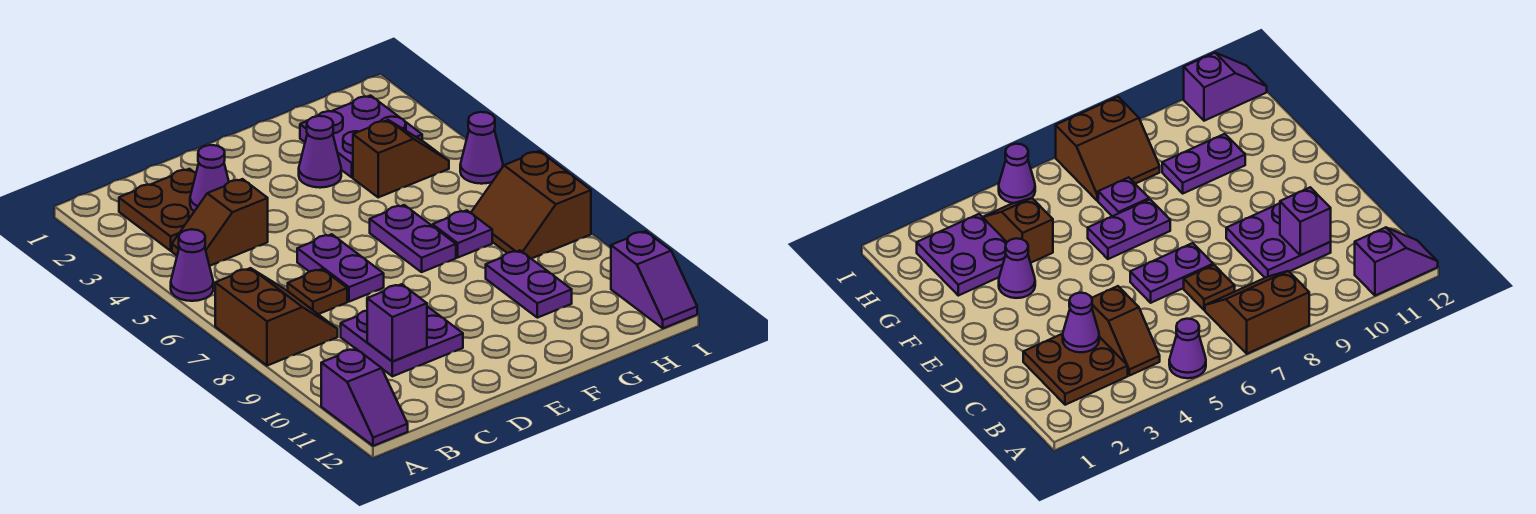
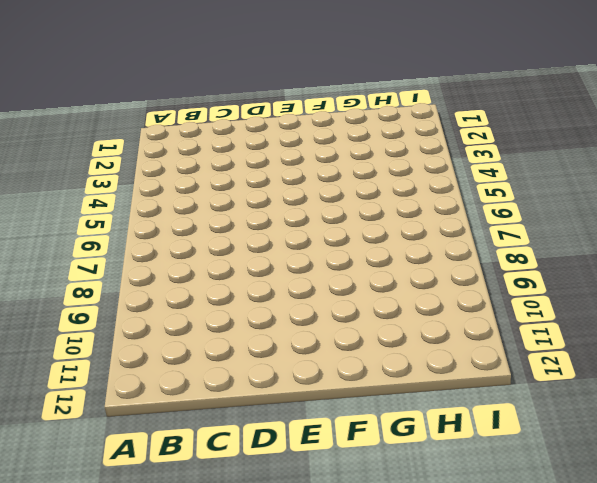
none -> purple 1x1 cone [171,229,213,301]
none -> brown 2x2 slope [215,268,338,366]
none -> purple 1x2 slope [321,349,408,446]

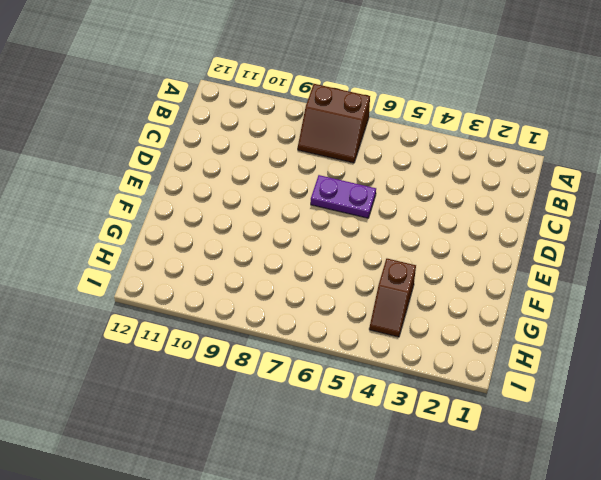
none -> purple 1x1 cone [171,229,213,301]
none -> purple 1x2 slope [321,349,408,446]
none -> brown 2x2 plate [119,169,196,251]

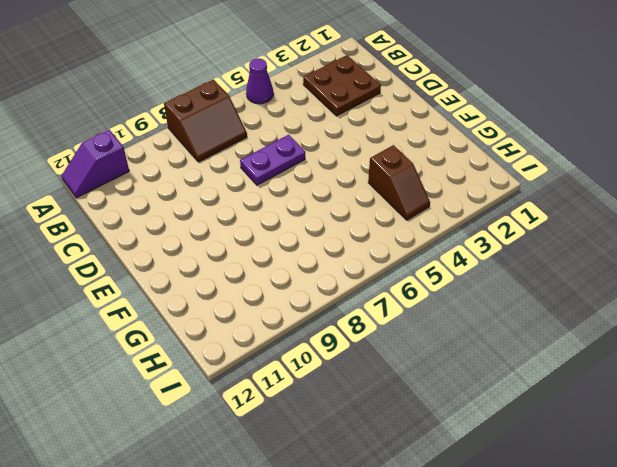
none -> brown 1x2 slope [172,179,268,266]
none -> brown 1x1 plate [288,269,347,314]
none -> purple 2x2 plate [341,306,463,376]

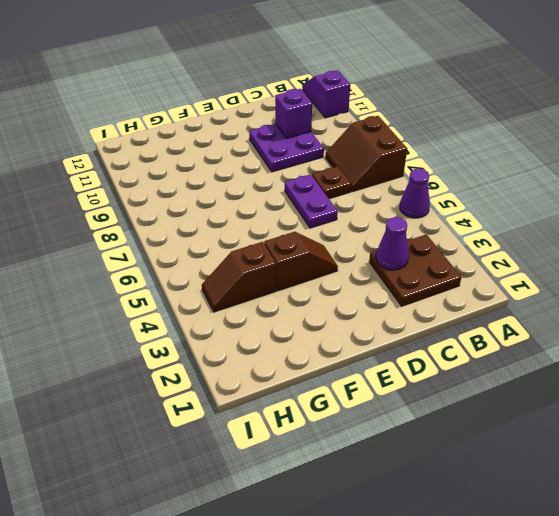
brown 1x2 slope [264,232,338,291] -> brown 1x2 slope moved to [172,179,268,266]
none -> purple 1x1 cone [299,116,341,188]
none -> purple 1x2 plate [370,205,456,272]
none -> purple 2x2 plate [300,96,422,177]

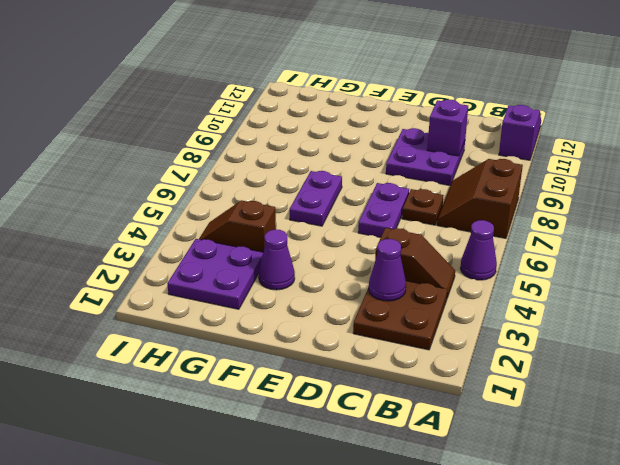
none -> purple 1x1 plate [433,210,492,257]
none -> purple 1x2 plate [486,250,572,318]
none -> brown 2x2 slope [471,151,591,259]

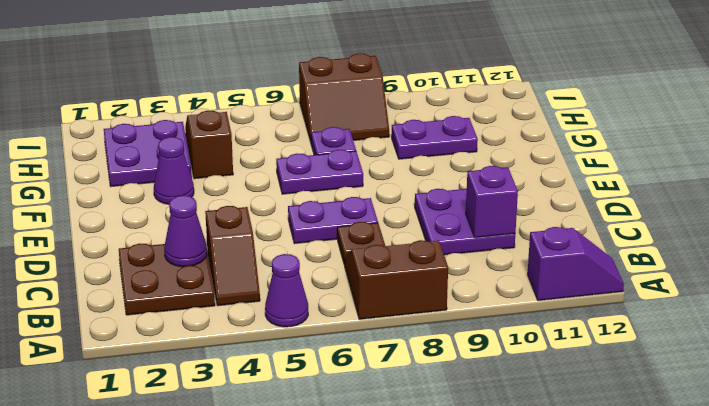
none -> purple 1x1 cone [460,112,503,184]
none -> purple 1x2 slope [611,231,697,328]

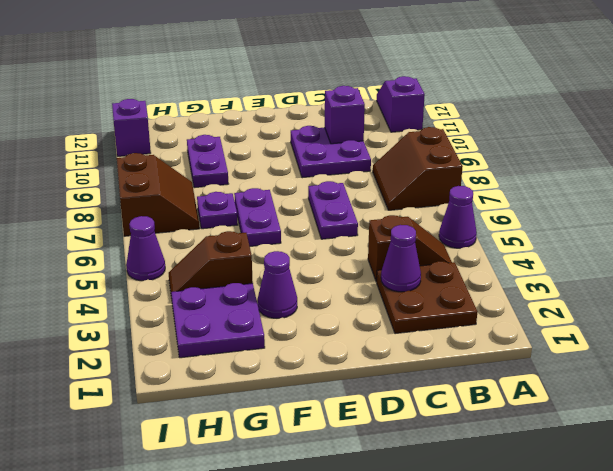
none -> brown 1x1 plate [288,269,347,314]

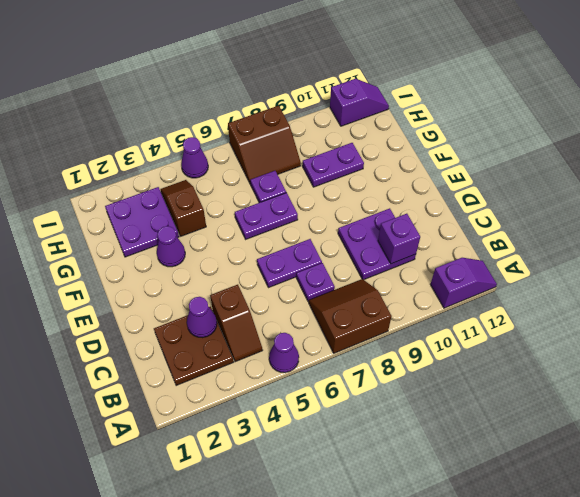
purple 1x1 plate [296,263,335,302] -> brown 1x1 plate [288,269,347,314]

